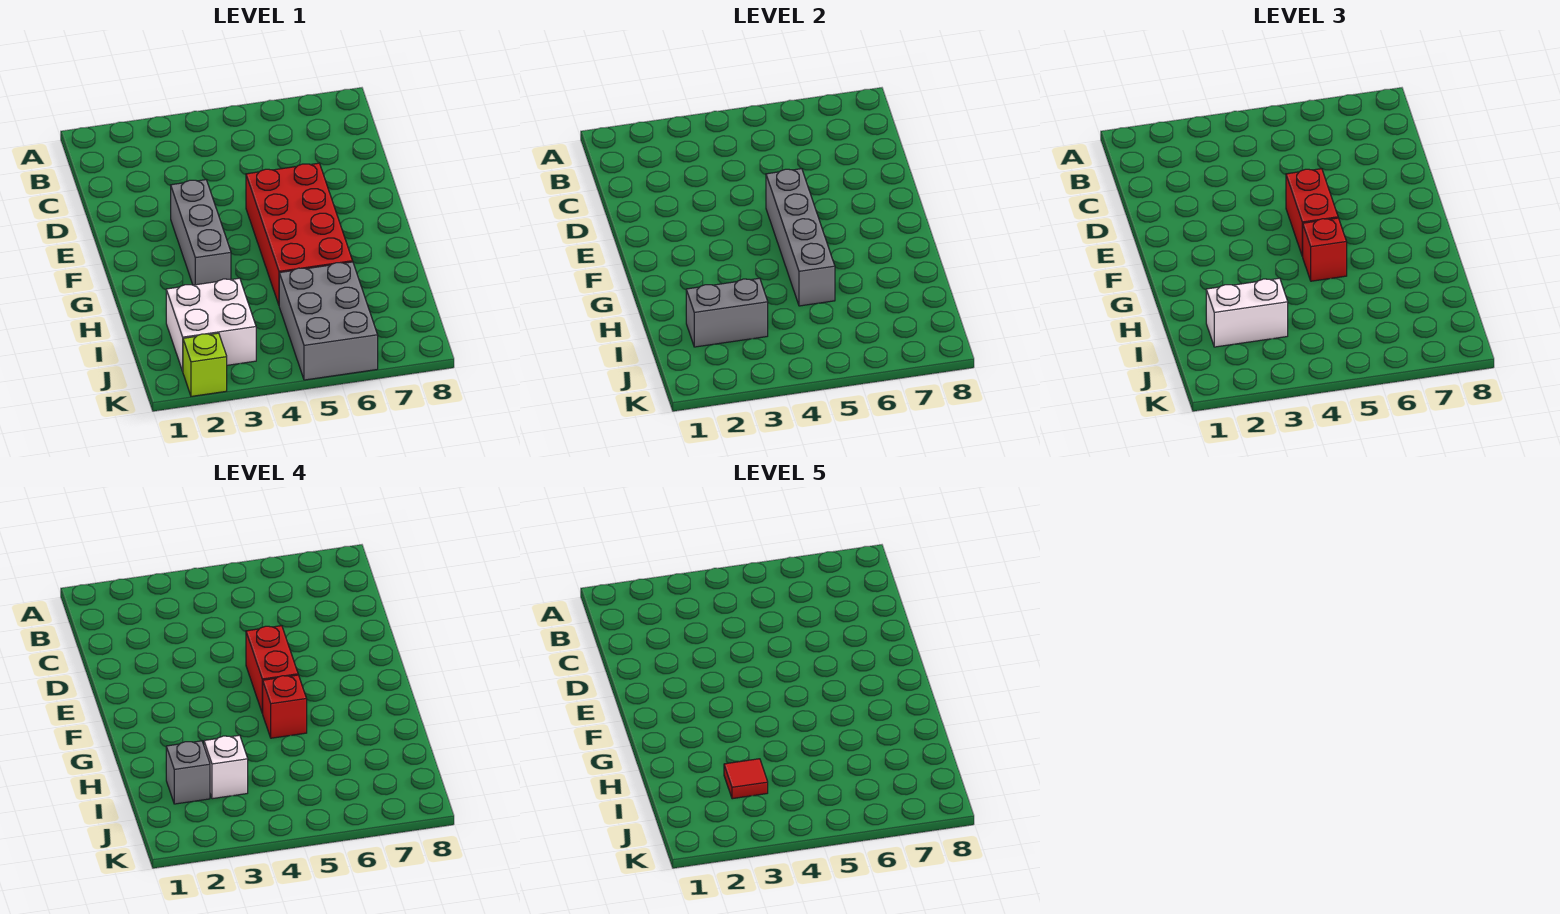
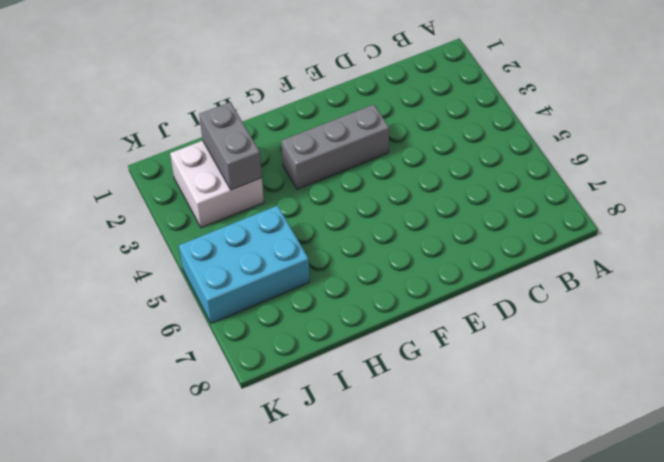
cyan 2x3 brick [179,206,310,323] -> grey 2x3 brick [279,262,378,380]
none -> red 2x4 brick [246,163,353,305]
none -> lime 1x1 brick [183,333,227,396]
none -> grey 1x4 brick [766,169,835,306]

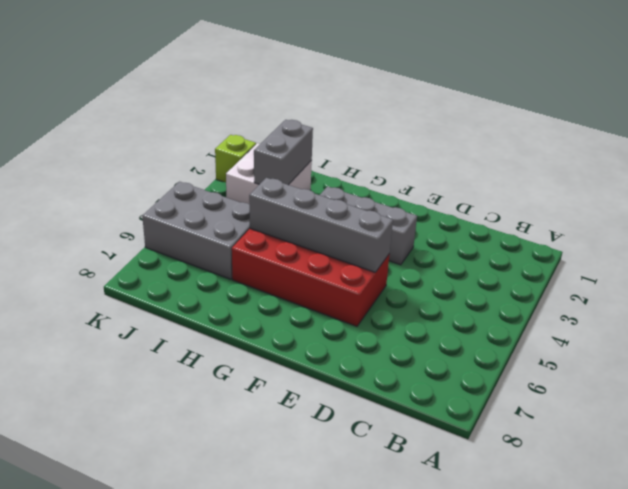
none -> red 1x2 brick [1286,169,1338,256]
none -> red 1x1 brick [1302,218,1347,281]
none -> white 1x2 brick [1206,278,1288,347]

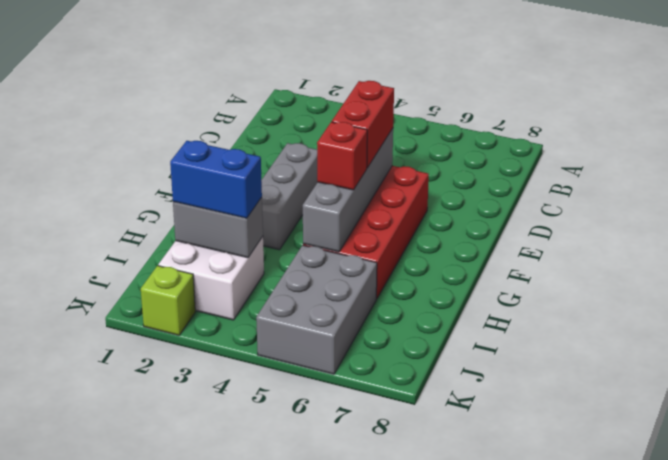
blue 1x2 brick [170,141,262,218] -> white 1x2 brick [1206,278,1288,347]
none -> red 1x2 brick [246,626,298,713]
none -> red 1x1 brick [262,675,307,738]
none -> grey 1x1 brick [166,741,210,804]

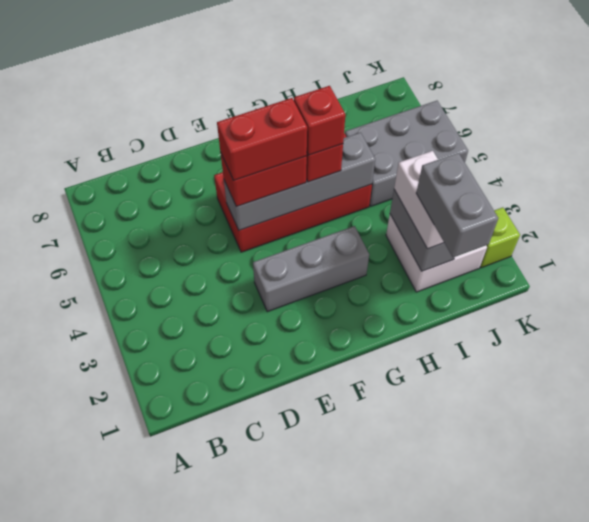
grey 1x2 brick [416,153,498,258] -> grey 1x1 brick [166,741,210,804]
none -> white 1x1 brick [204,735,248,799]
none -> red 1x1 tile [724,759,768,799]

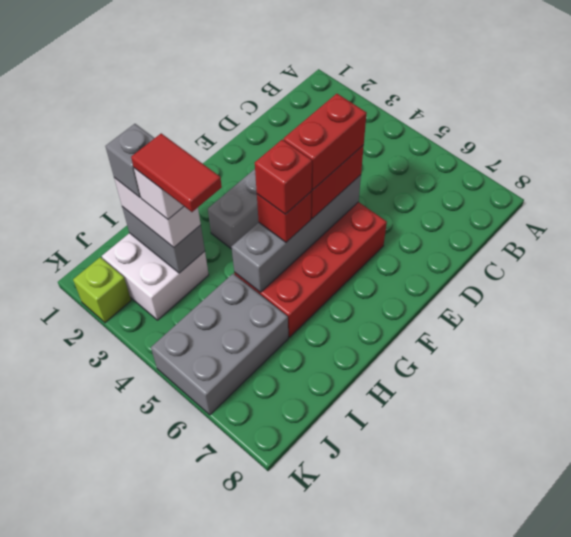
red 1x2 tile [131,133,222,212] -> red 1x1 tile [724,759,768,799]

